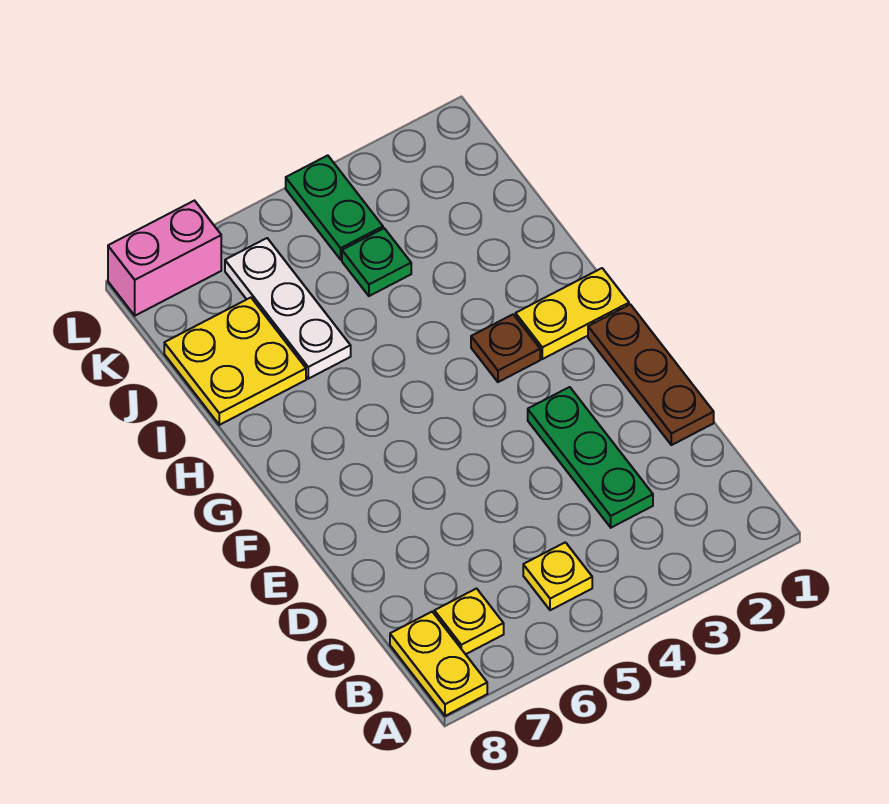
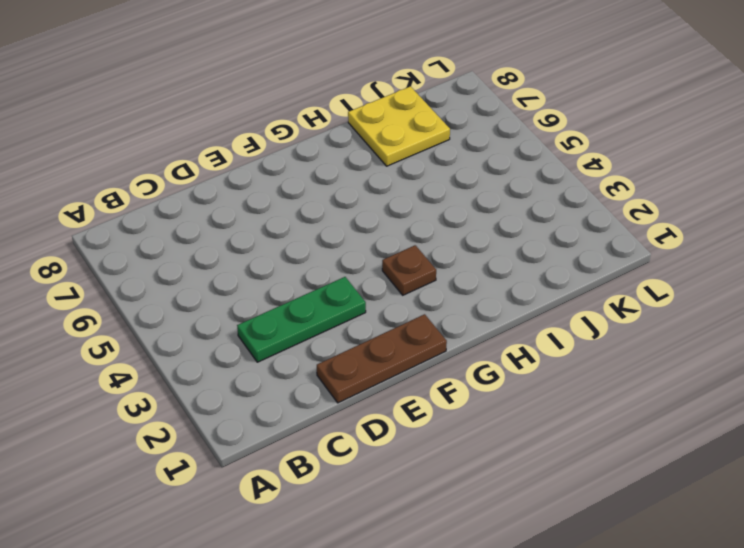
none -> yellow 1x2 plate [390,612,487,716]
none -> yellow 1x1 plate [523,542,592,610]
none -> yellow 1x1 plate [434,589,504,654]

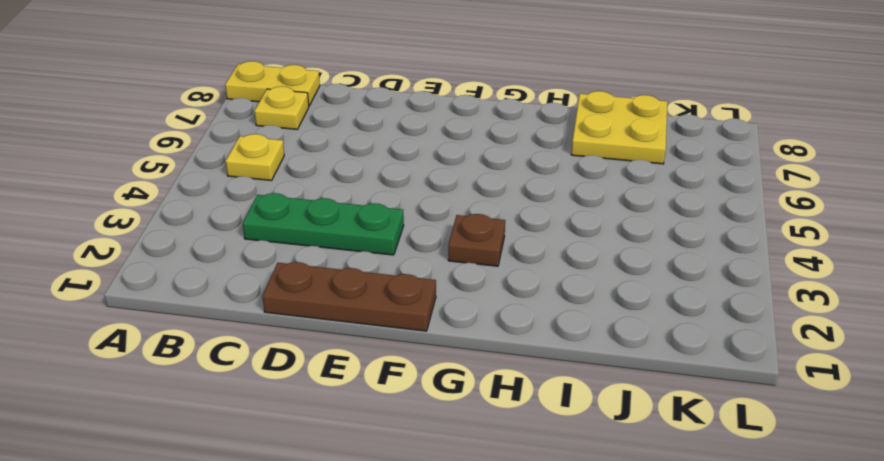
none -> yellow 1x2 plate [516,268,629,359]
none -> white 1x3 plate [225,238,351,379]
none -> green 1x1 plate [342,228,411,296]

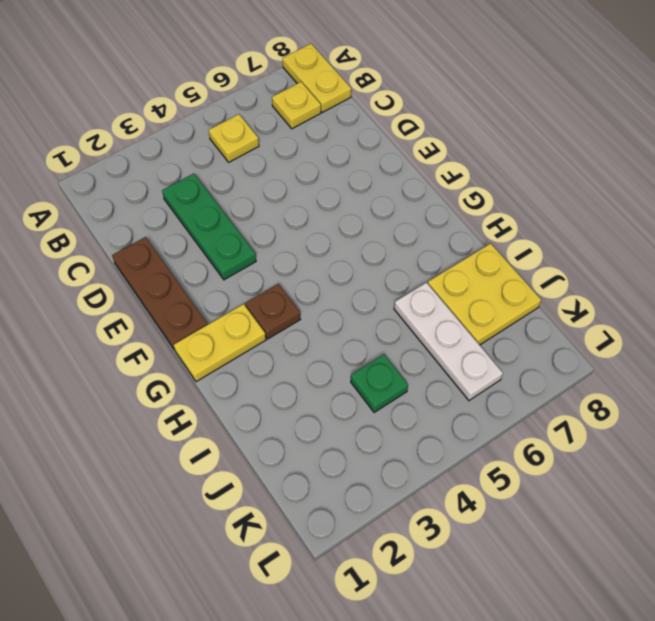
none -> green 1x2 plate [286,155,383,260]
none -> pink 1x2 brick [108,201,221,316]

